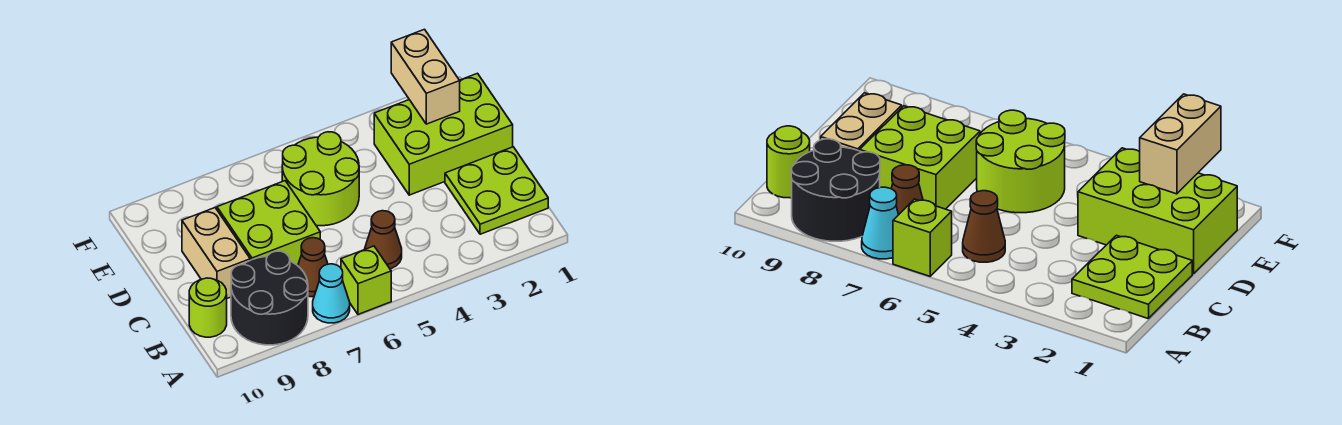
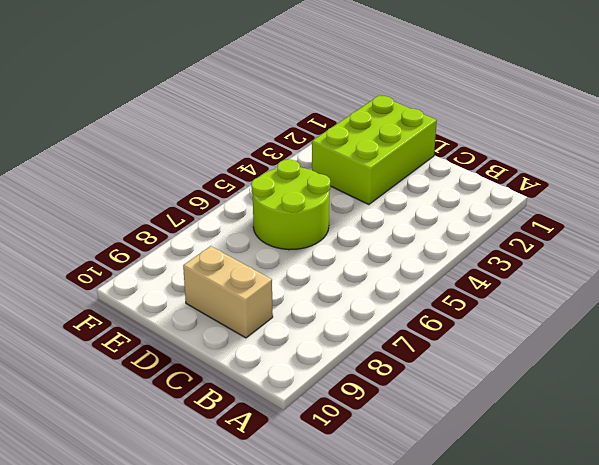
none -> lime 1x1 brick [341,246,391,314]
none -> cyan 1x1 cone [313,264,350,323]
none -> black 2x2 round brick [231,251,308,345]

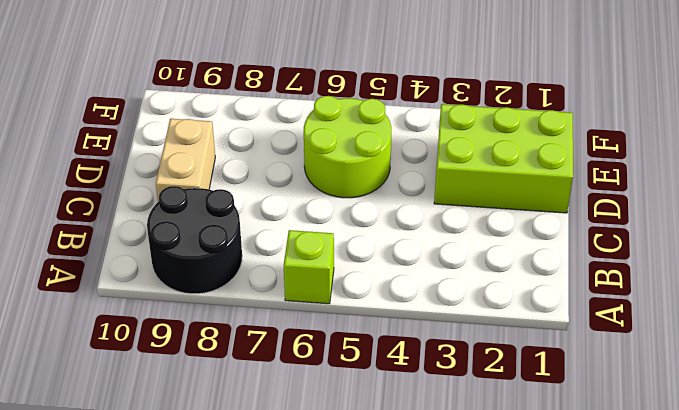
none -> cyan 1x1 cone [313,264,350,323]
none -> lime 2x2 plate [445,147,548,234]
none -> brown 1x1 cone [365,211,402,269]

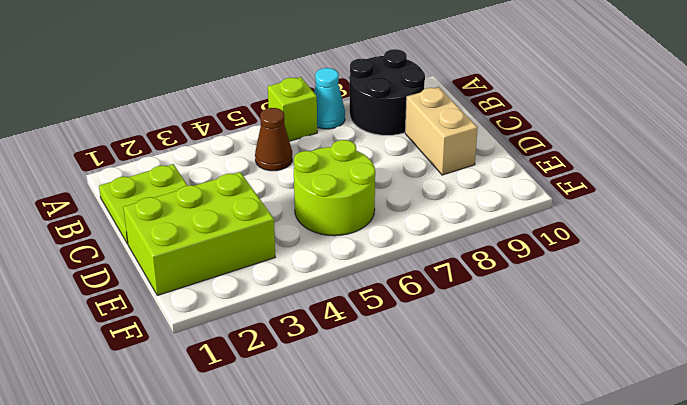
none -> brown 1x1 cone [298,238,328,297]
none -> lime 1x1 round brick [189,278,227,337]
none -> lime 2x2 brick [217,181,320,266]

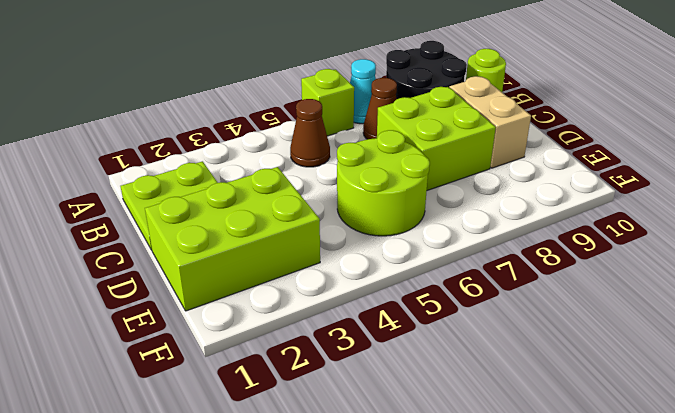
none -> tan 1x2 brick [391,29,460,124]

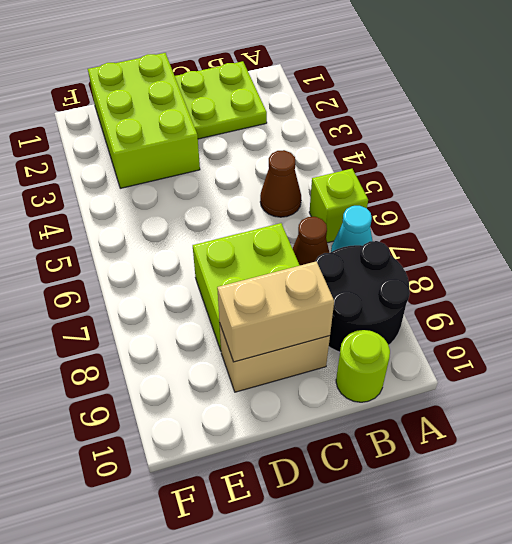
tan 1x2 brick [217,261,334,362] -> tan 1x2 brick moved to [391,29,460,124]
none -> lime 2x2 round brick [282,132,359,226]

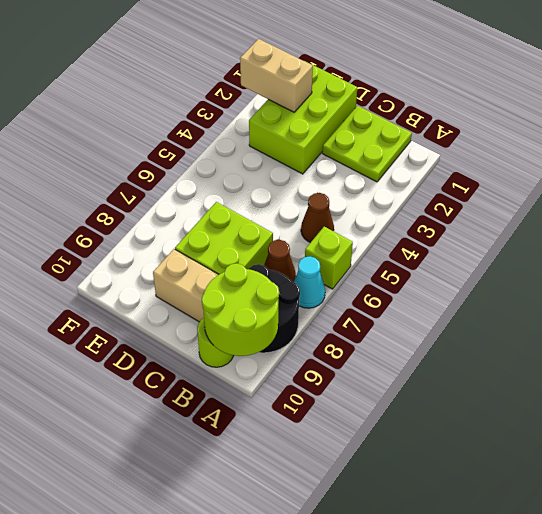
lime 2x2 round brick [202,263,279,356] -> lime 2x2 round brick moved to [282,132,359,226]

